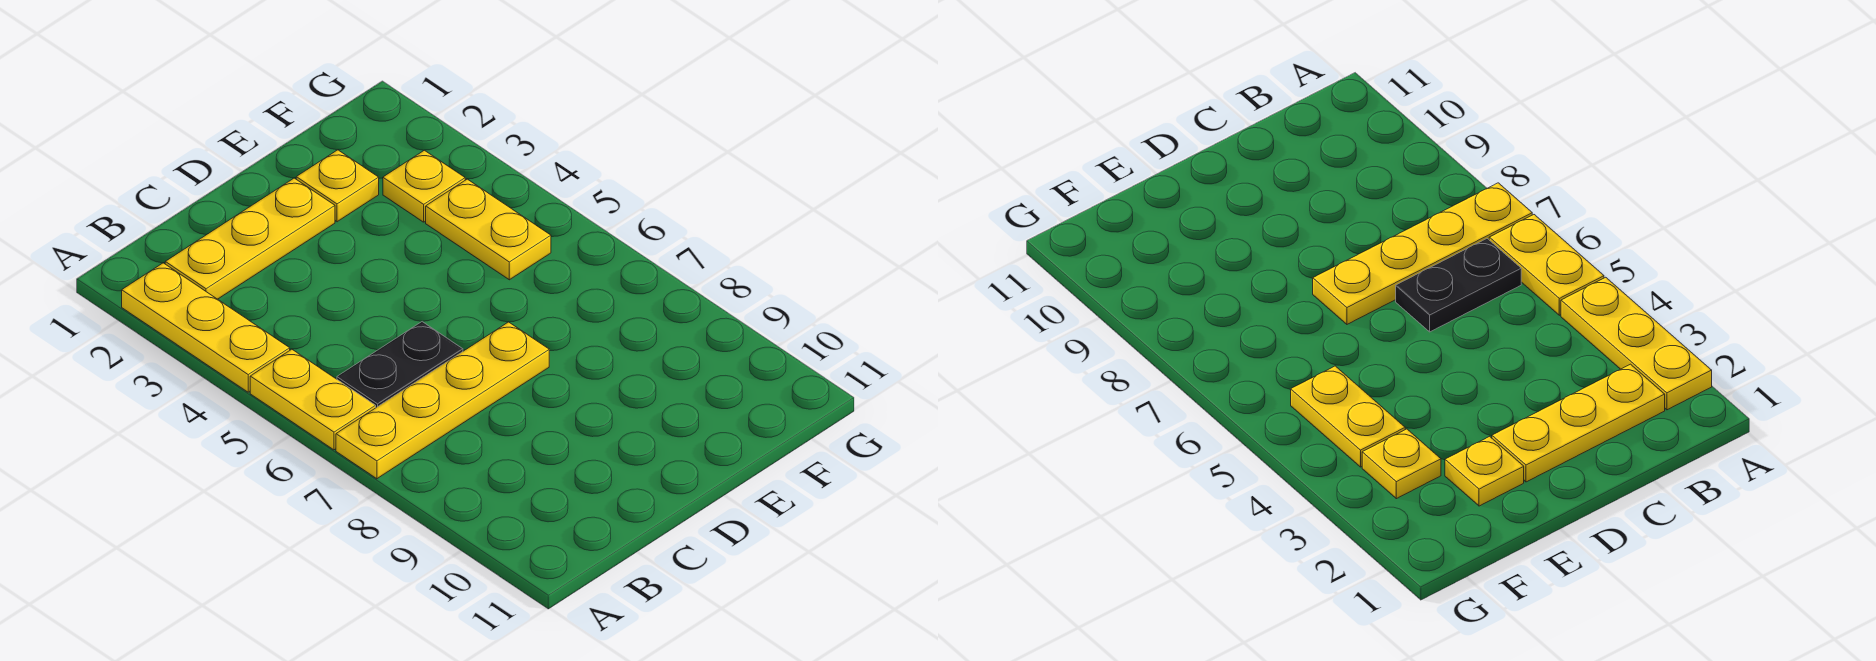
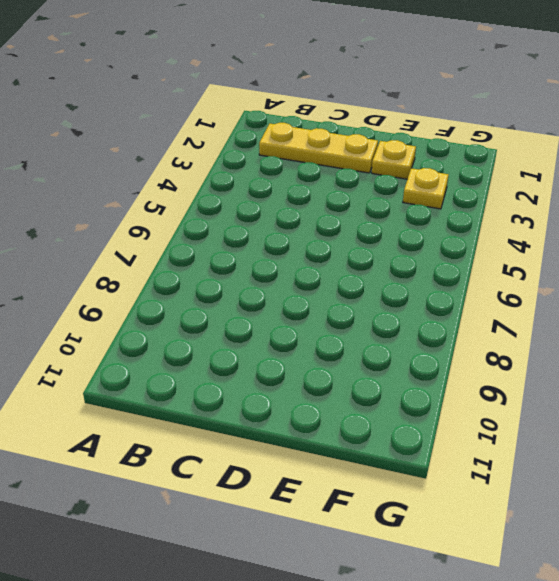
none -> yellow 1x3 plate [122,263,290,392]
none -> yellow 1x2 plate [250,349,376,450]

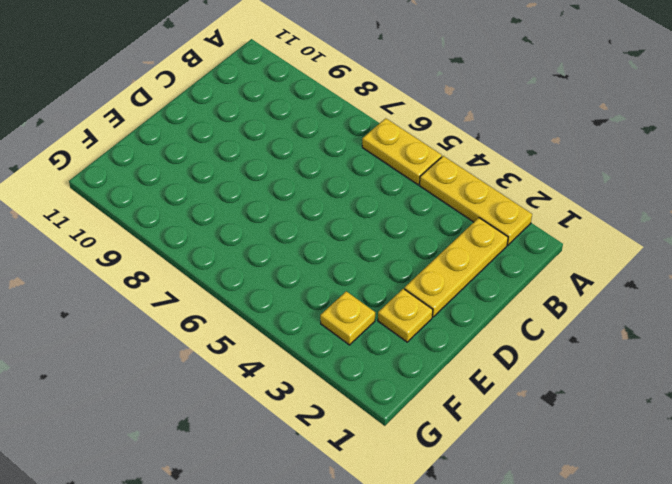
none -> yellow 1x4 plate [336,322,549,479]
none -> black 1x2 plate [337,322,463,407]

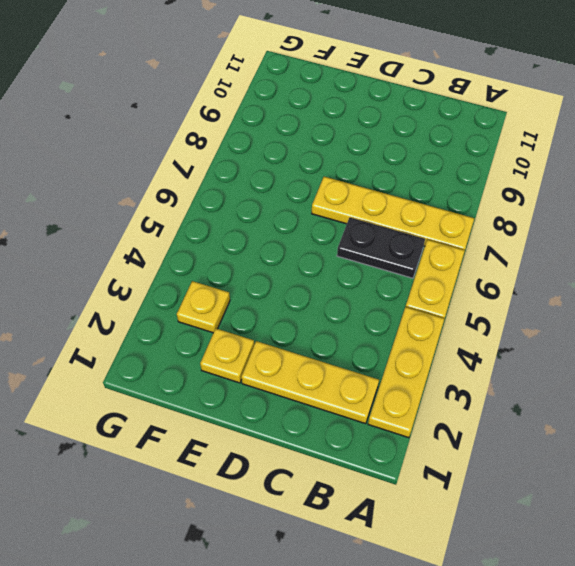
none -> yellow 1x2 plate [426,179,551,280]

